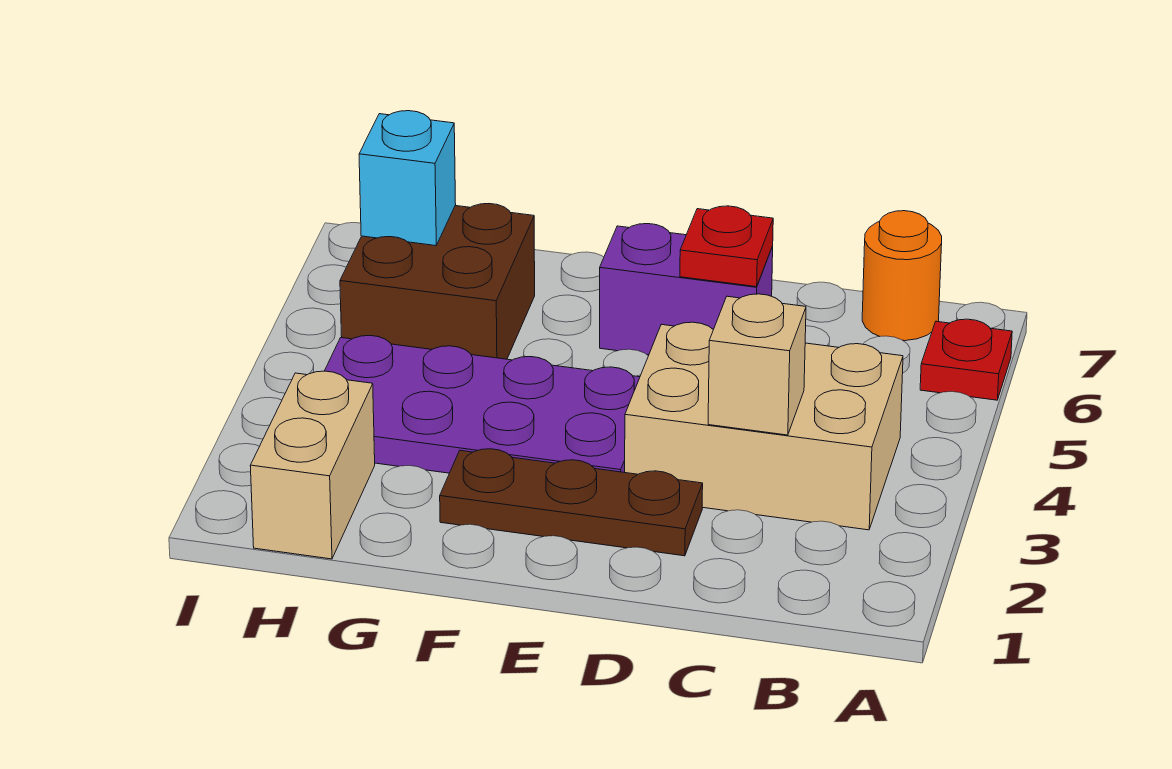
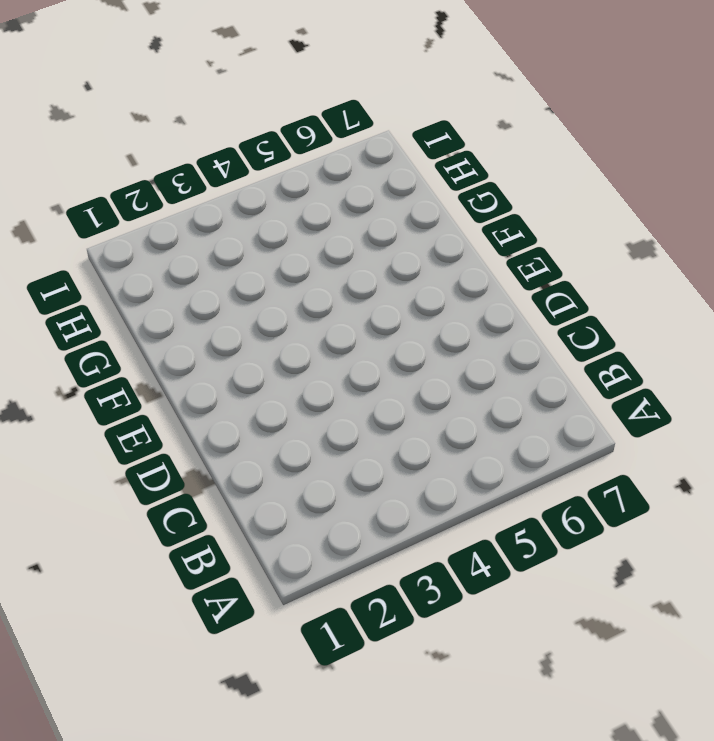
none -> red 1x1 plate [920,319,1012,400]
none -> tan 2x3 brick [625,322,903,530]

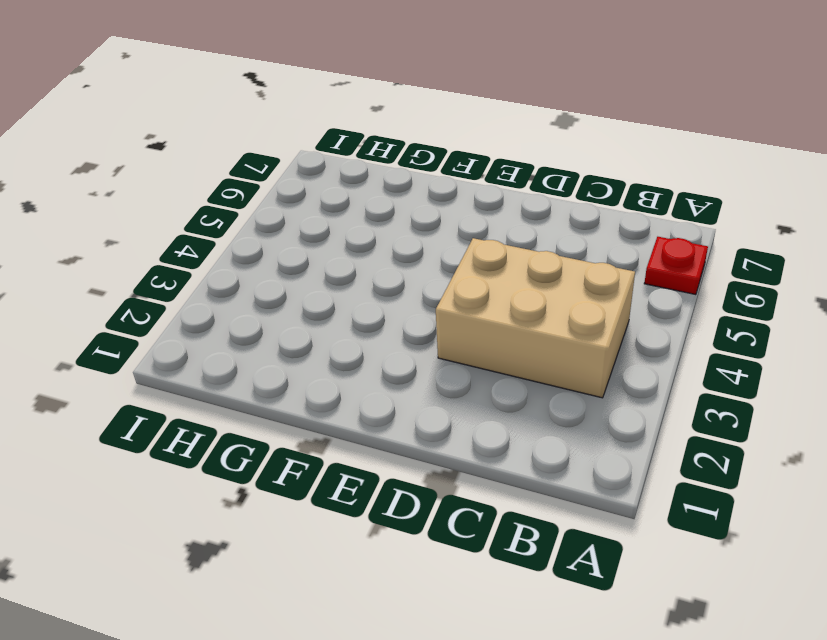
none -> orange 1x1 round brick [862,211,942,341]
none -> brown 1x3 plate [440,449,703,556]

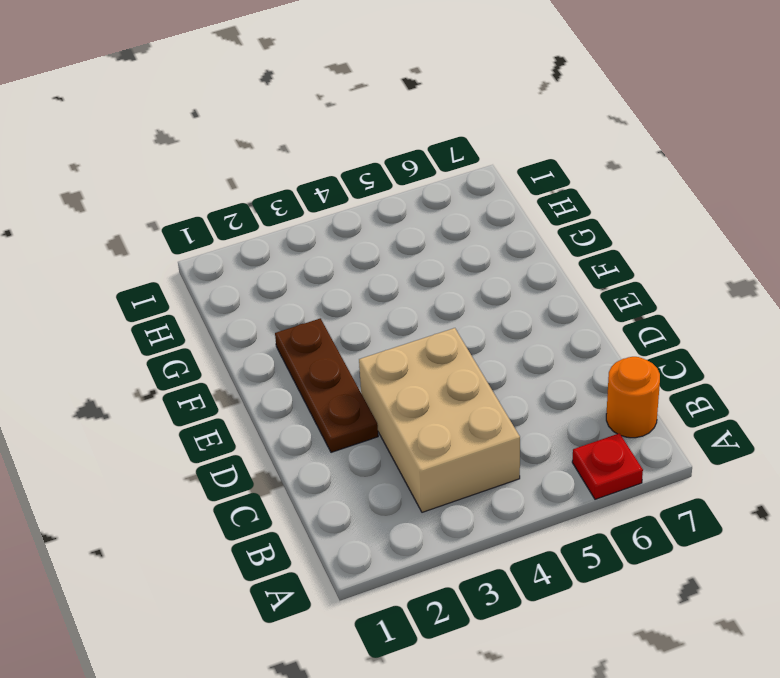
none -> purple 1x2 brick [600,224,773,355]
none -> purple 2x4 plate [325,336,640,473]

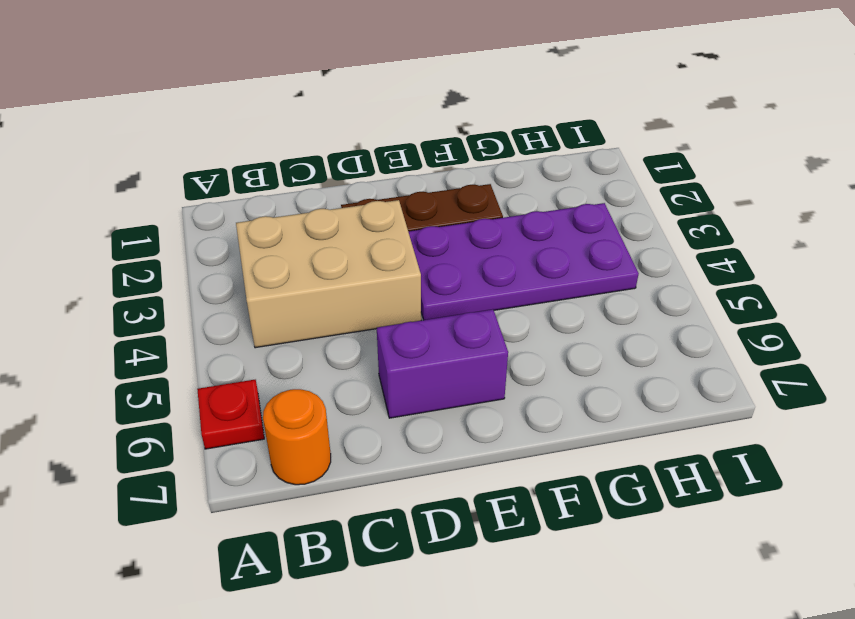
none -> brown 2x2 brick [340,204,535,359]
none -> tan 1x2 brick [250,371,375,559]

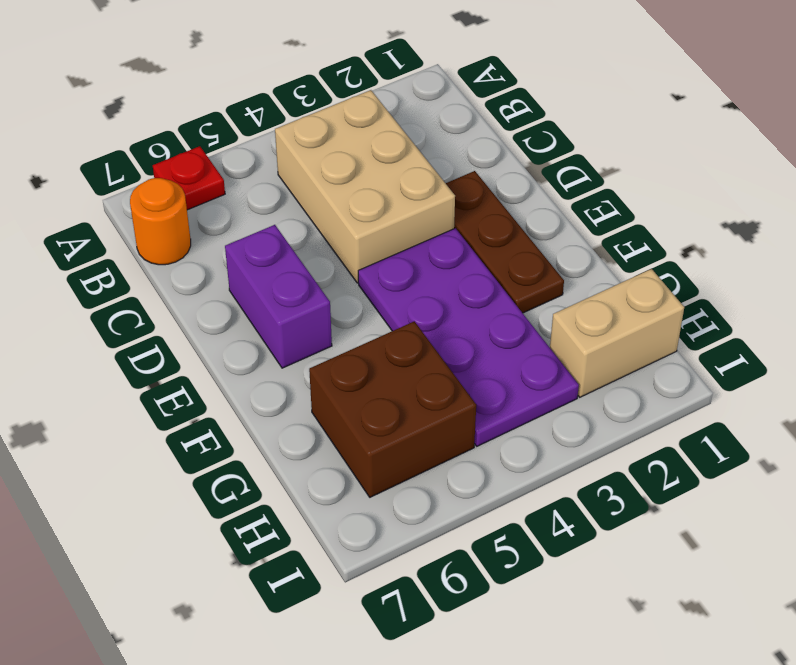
none -> tan 1x1 brick [708,294,806,435]
none -> red 1x1 plate [680,206,773,287]

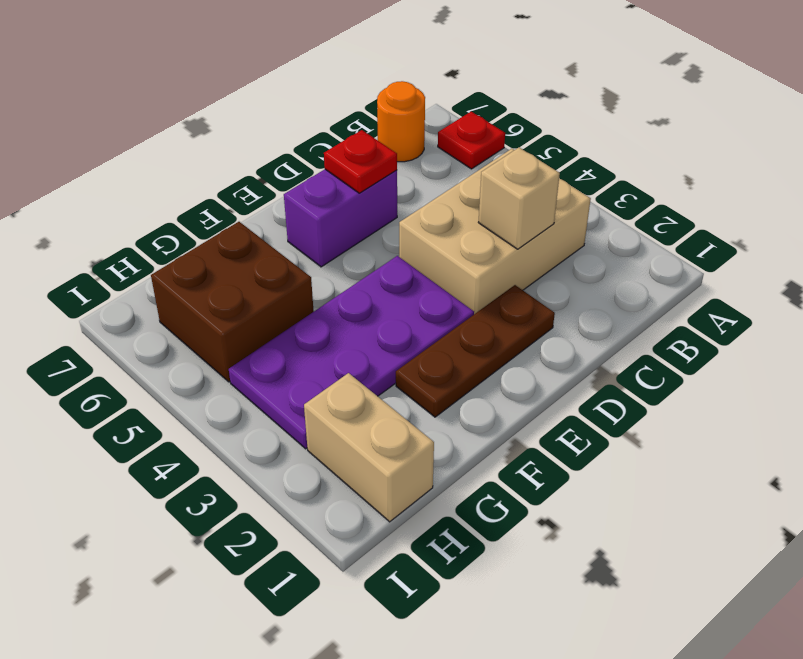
none -> cyan 1x1 brick [359,111,456,246]

